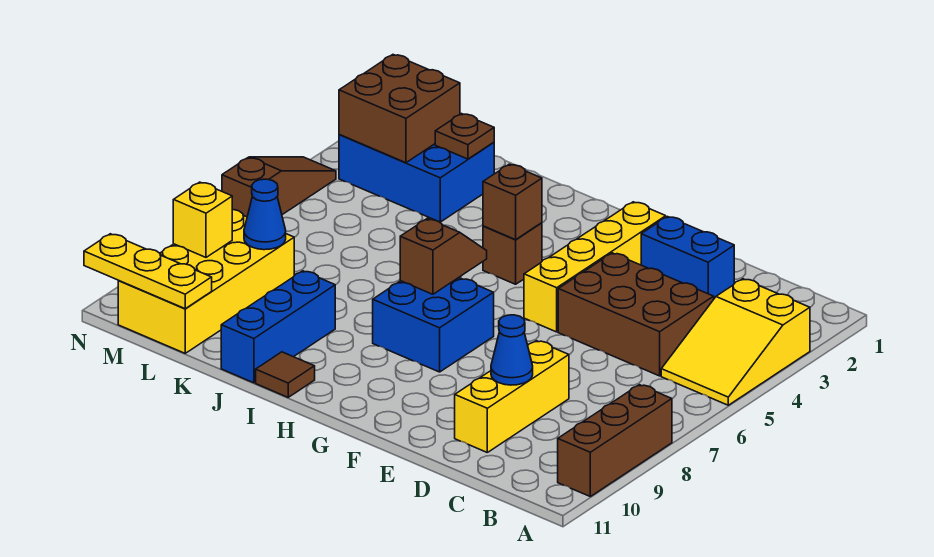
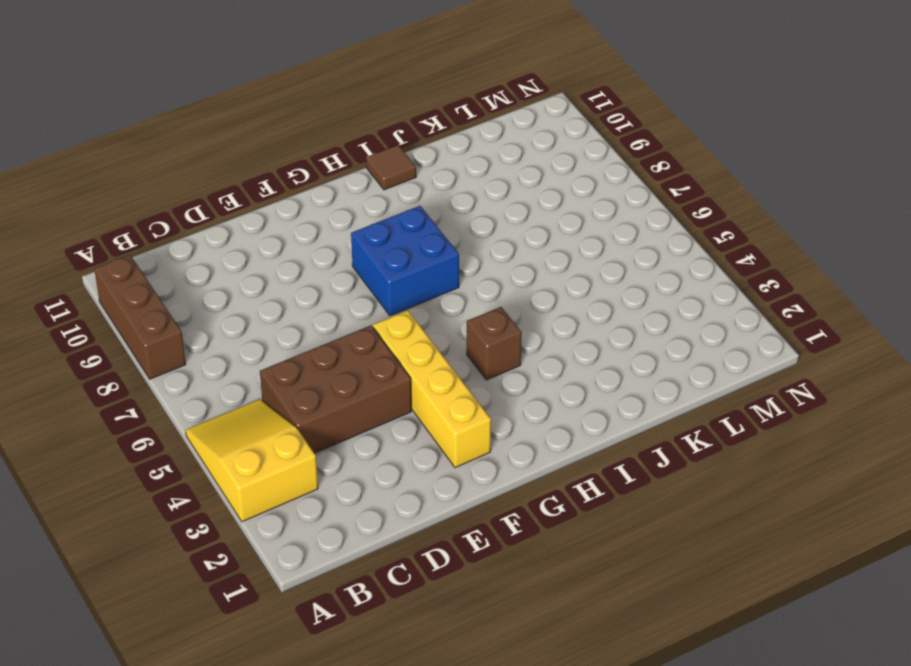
none -> blue 1x2 brick [641,217,734,298]
none -> yellow 1x3 brick [455,341,569,452]
none -> blue 1x3 brick [221,271,335,383]

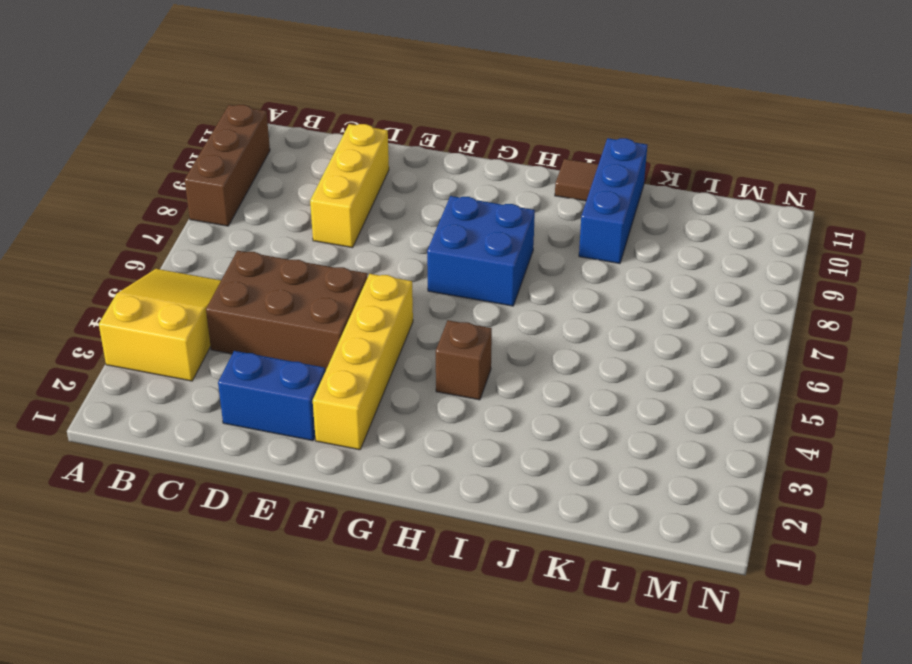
none -> blue 2x3 brick [339,135,494,222]
none -> yellow 2x4 brick [118,209,294,353]
none -> brown 1x3 slope [222,157,336,217]

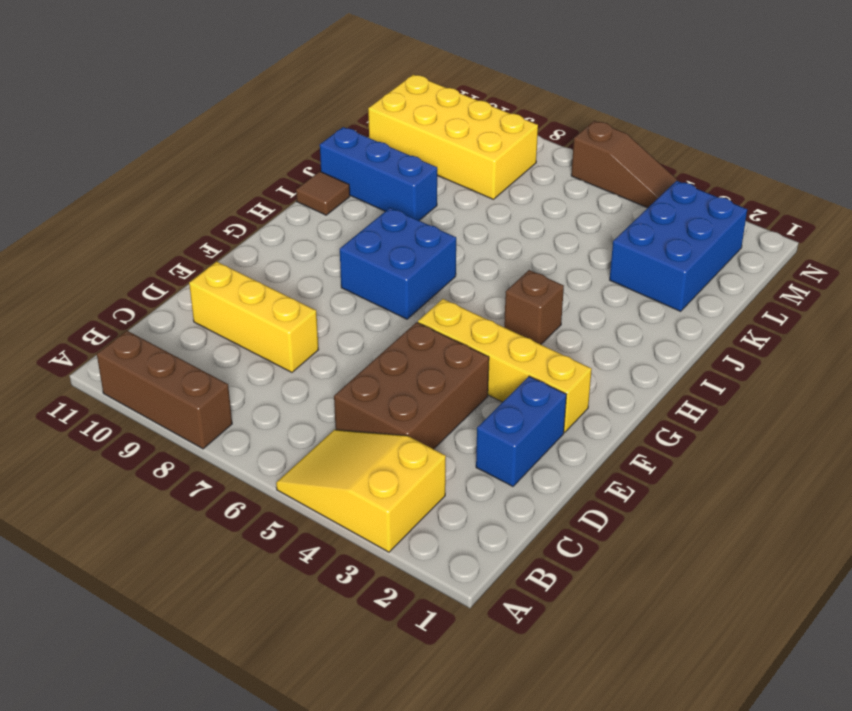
none -> blue 1x1 cone [491,315,533,385]
none -> brown 1x1 brick [483,164,542,240]
none -> brown 1x2 slope [400,219,487,294]

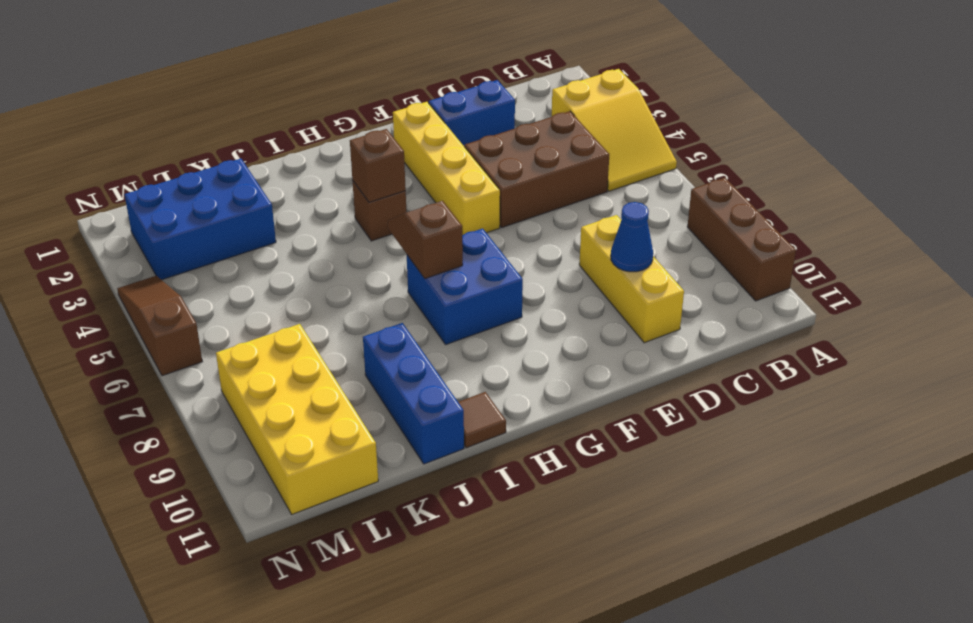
none -> brown 1x1 plate [435,114,494,159]
none -> brown 2x2 brick [339,55,460,163]
none -> blue 1x1 cone [244,179,286,250]

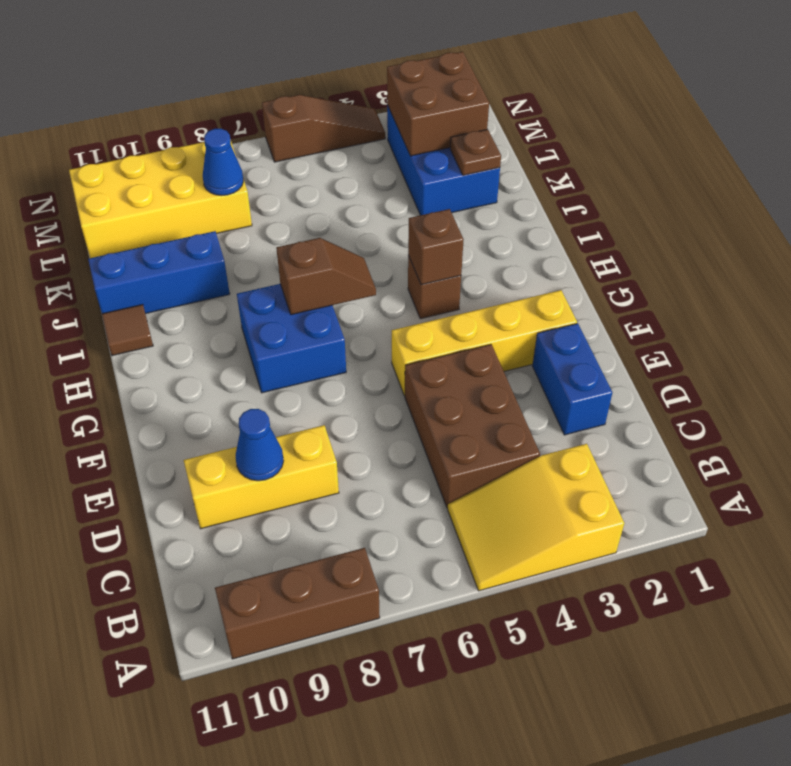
none -> yellow 1x3 plate [84,234,212,309]
none -> yellow 1x1 brick [173,182,232,257]

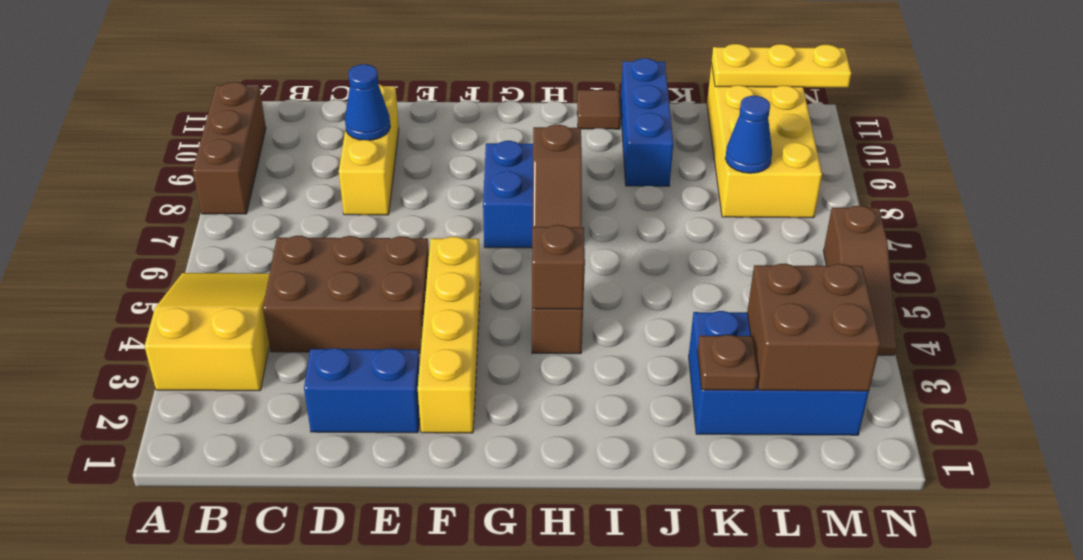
none -> yellow 1x1 brick [173,182,232,257]

